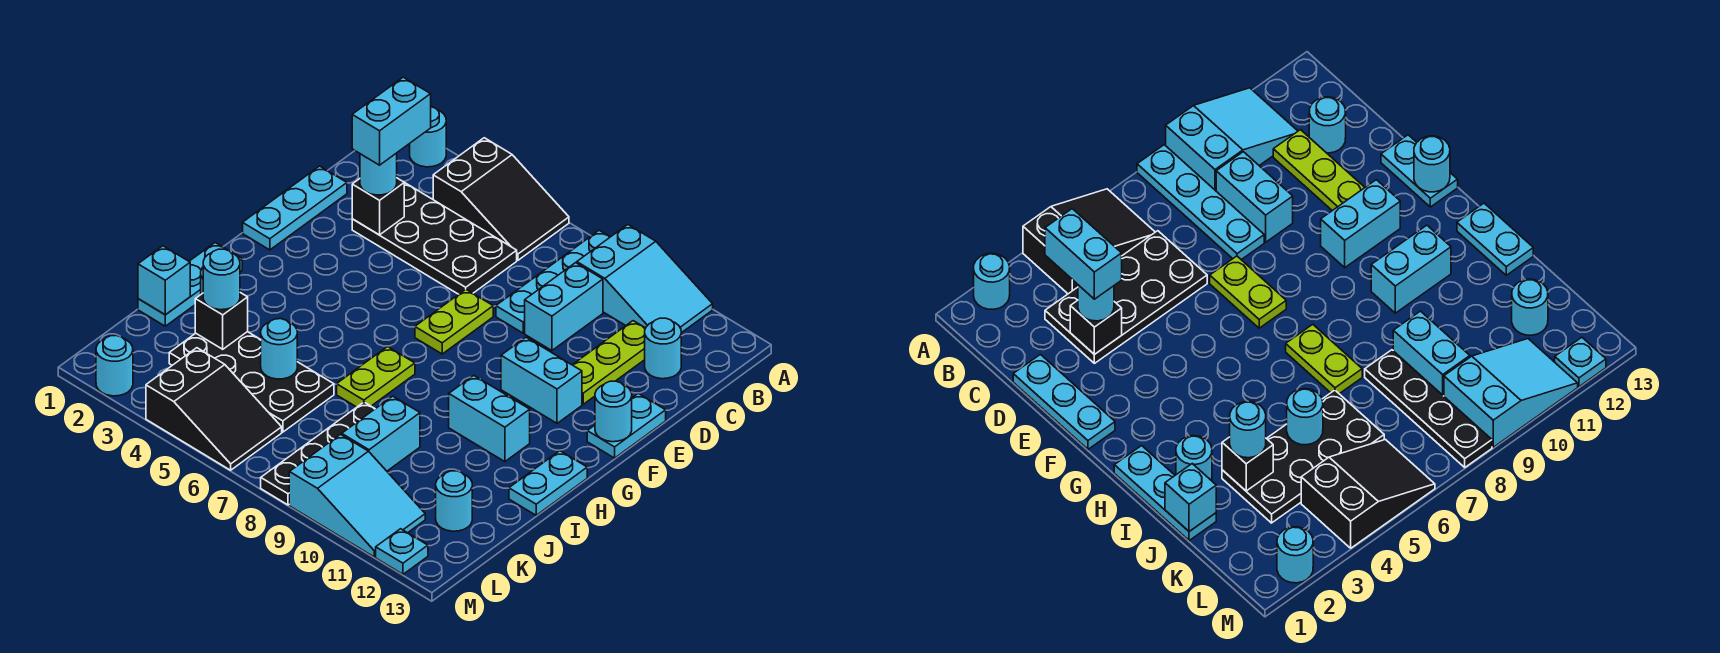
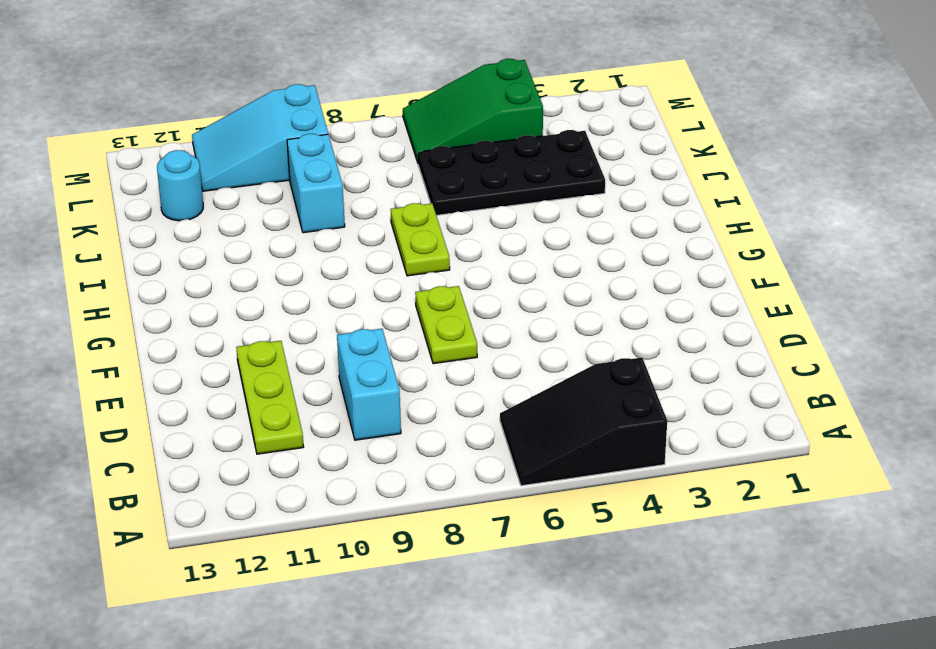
green 2x3 slope [403,59,543,162] -> black 2x3 slope [146,348,282,470]
none -> cyan 1x1 round brick [410,107,446,167]
none -> cyan 1x4 plate [496,230,610,333]
none -> cyan 2x3 slope [577,225,713,333]
none -> black 2x4 plate [352,183,517,294]

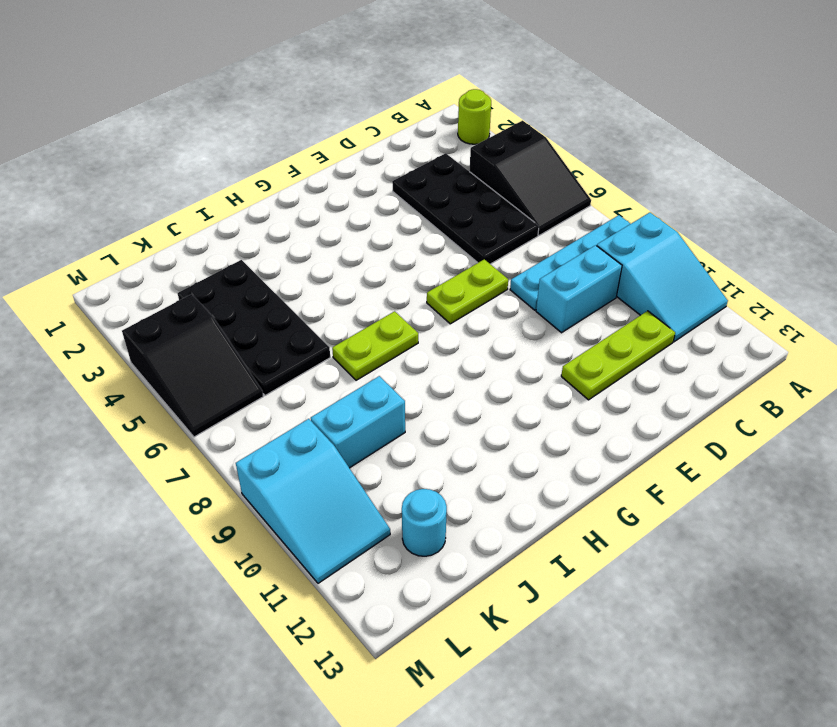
lime 1x1 round brick [458,89,491,144] -> cyan 1x1 round brick [410,107,446,167]
none -> cyan 1x1 round brick [645,318,681,379]
none -> cyan 1x3 plate [243,166,347,250]
none -> cyan 1x2 plate [587,393,666,458]
none -> cyan 1x2 brick [501,337,582,423]

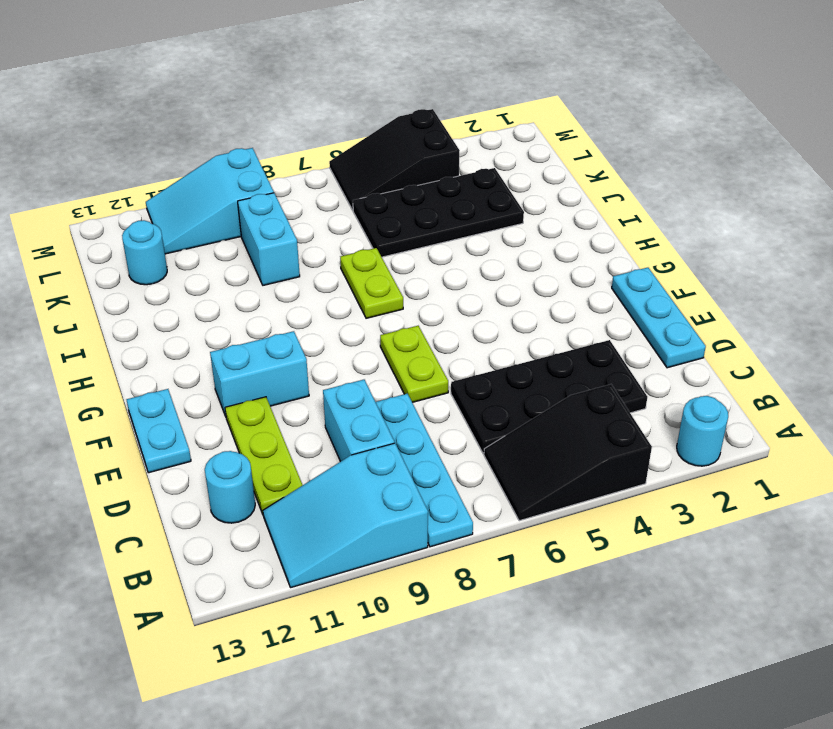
none -> cyan 1x3 plate [138,243,242,326]
none -> cyan 1x2 brick [449,375,530,462]
none -> cyan 1x2 plate [509,451,587,515]
none -> cyan 1x1 round brick [1176,436,1212,481]

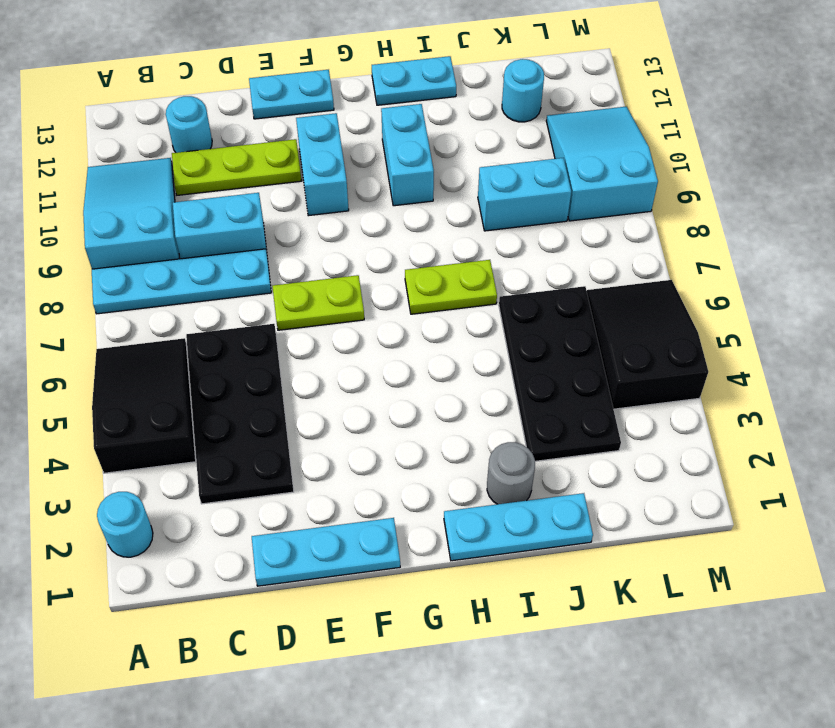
grey 1x1 round brick [487,442,535,504] -> cyan 1x1 round brick [1176,436,1212,481]
none -> black 1x4 plate [261,402,375,505]
none -> cyan 1x1 round brick [96,336,133,396]
none -> cyan 1x1 plate [376,529,428,574]
none -> black 1x1 brick [352,178,404,235]

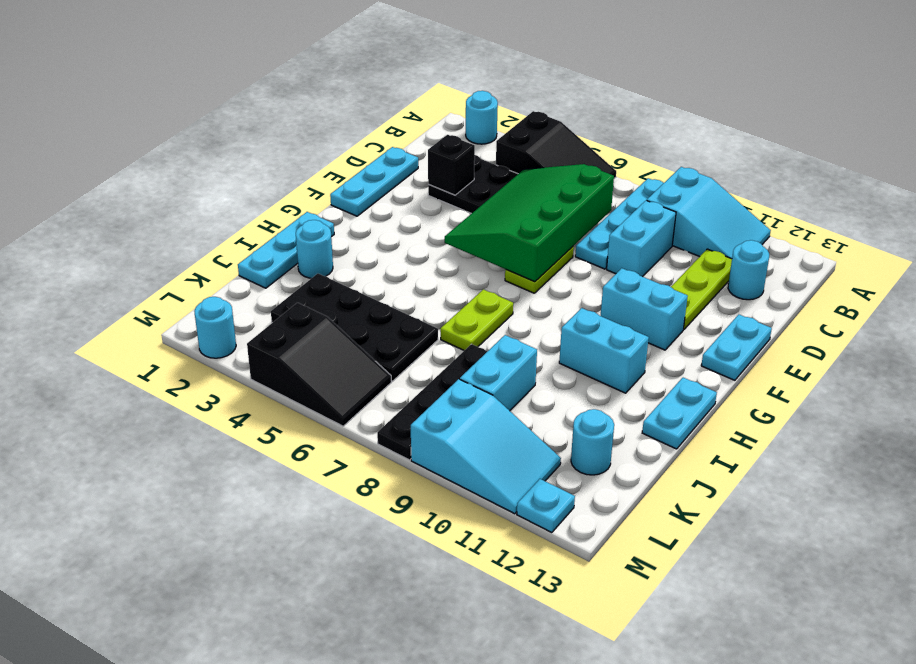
green 3x4 slope [445,164,614,282] -> none
none -> cyan 1x1 round brick [595,381,632,442]
none -> cyan 1x1 brick [138,246,190,315]
none -> black 1x1 brick [195,293,248,349]
none -> cyan 1x1 round brick [261,319,297,379]

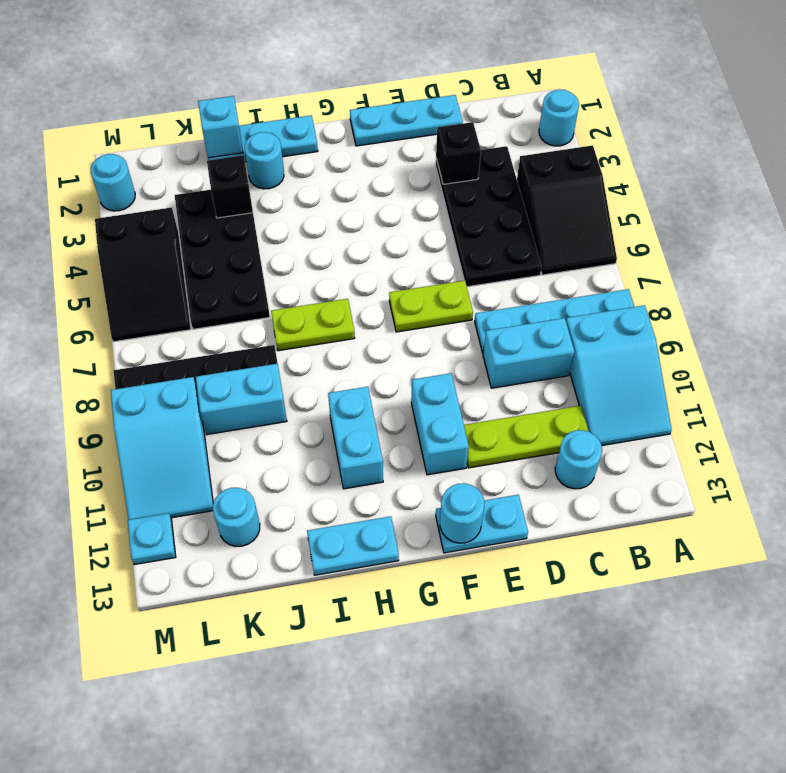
none -> cyan 1x1 round brick [261,319,297,379]
none -> cyan 1x1 round brick [360,153,397,195]
none -> cyan 1x1 round brick [203,249,240,310]
none -> cyan 1x2 brick [352,77,431,165]

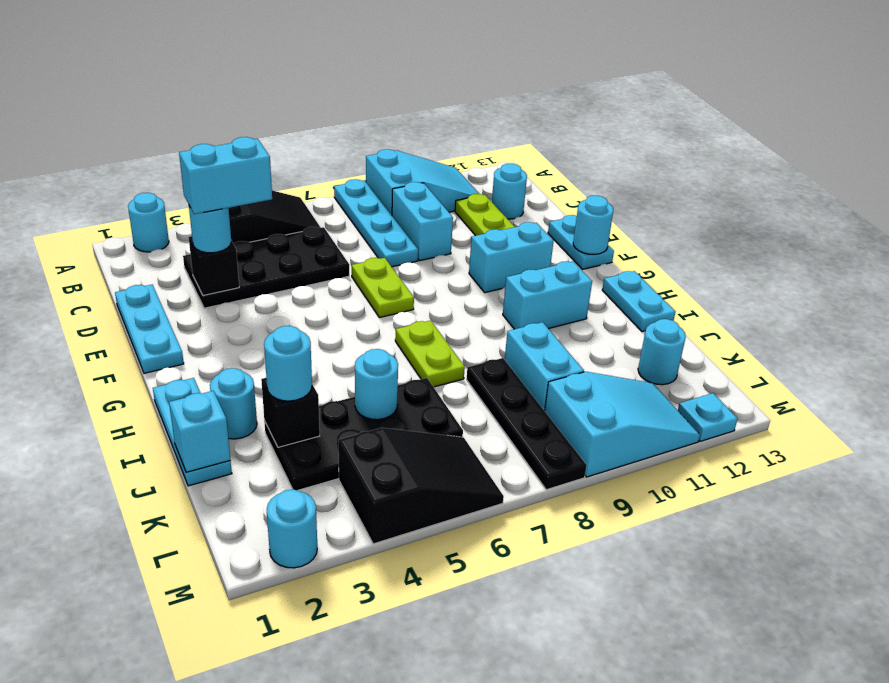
cyan 1x2 brick [179,137,272,214] -> cyan 1x2 brick turned to [352,77,431,165]

